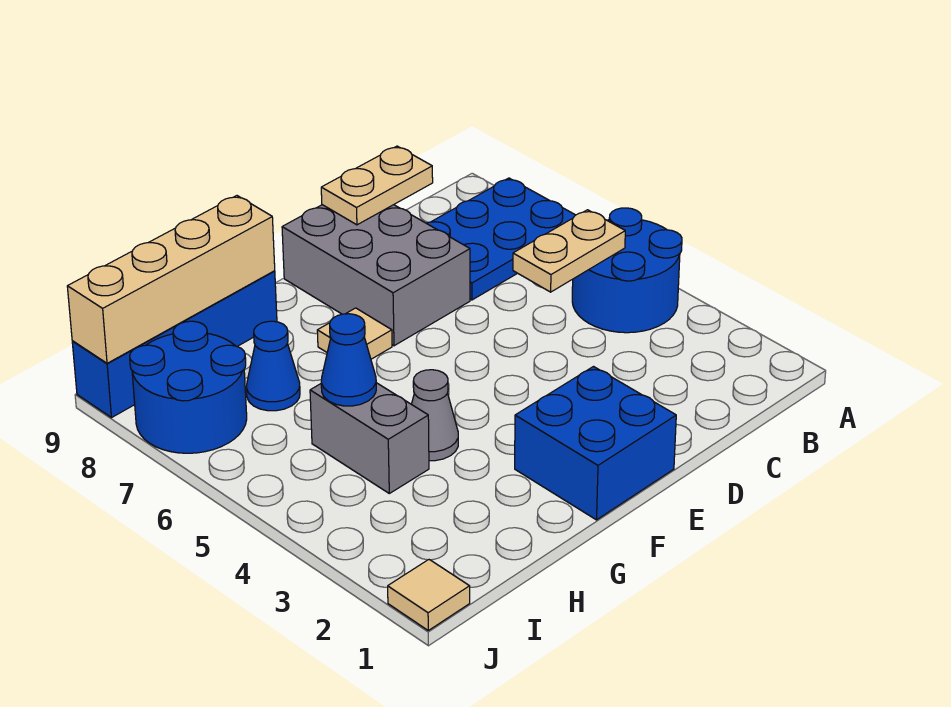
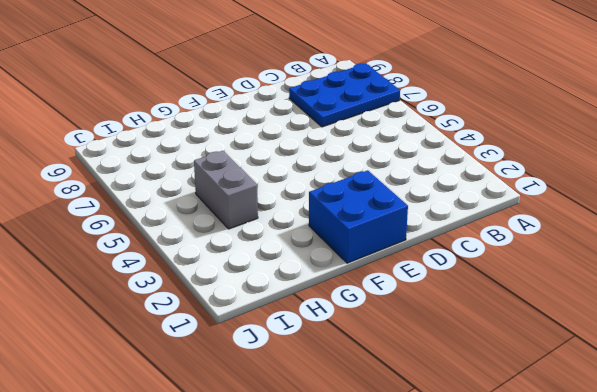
none -> blue 2x2 round brick [572,208,682,333]
none -> grey 2x3 brick [282,205,470,346]
none -> tan 1x1 tile [317,308,392,359]

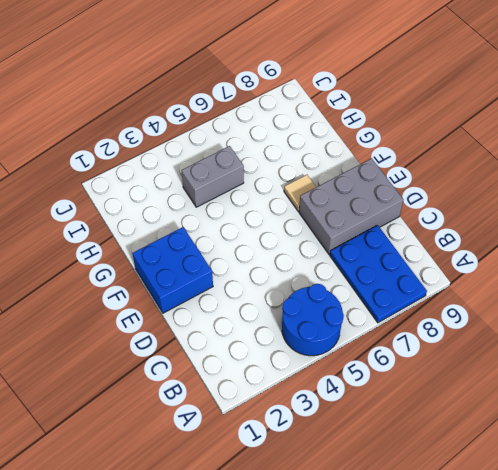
none -> grey 1x1 cone [411,370,458,461]
none -> blue 1x4 brick [72,271,277,418]
none -> blue 1x1 cone [246,321,300,411]

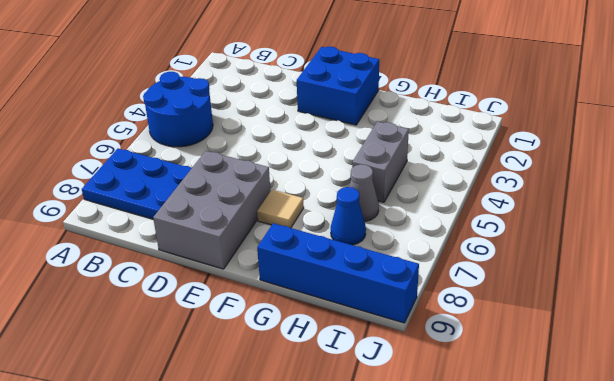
grey 1x1 cone [349,164,379,221] -> grey 1x1 cone moved to [411,370,458,461]
none -> blue 2x2 round brick [130,321,247,453]
none -> tan 1x1 tile [388,560,470,630]
none -> tan 1x2 plate [513,210,625,292]

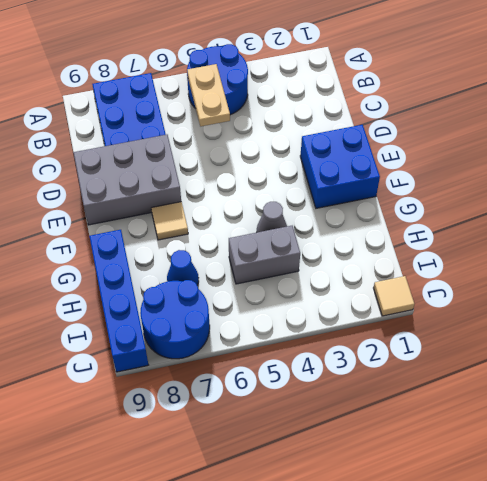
none -> tan 1x2 plate [321,146,433,225]
none -> tan 1x4 brick [67,196,275,363]
none -> blue 1x1 cone [321,314,376,406]

